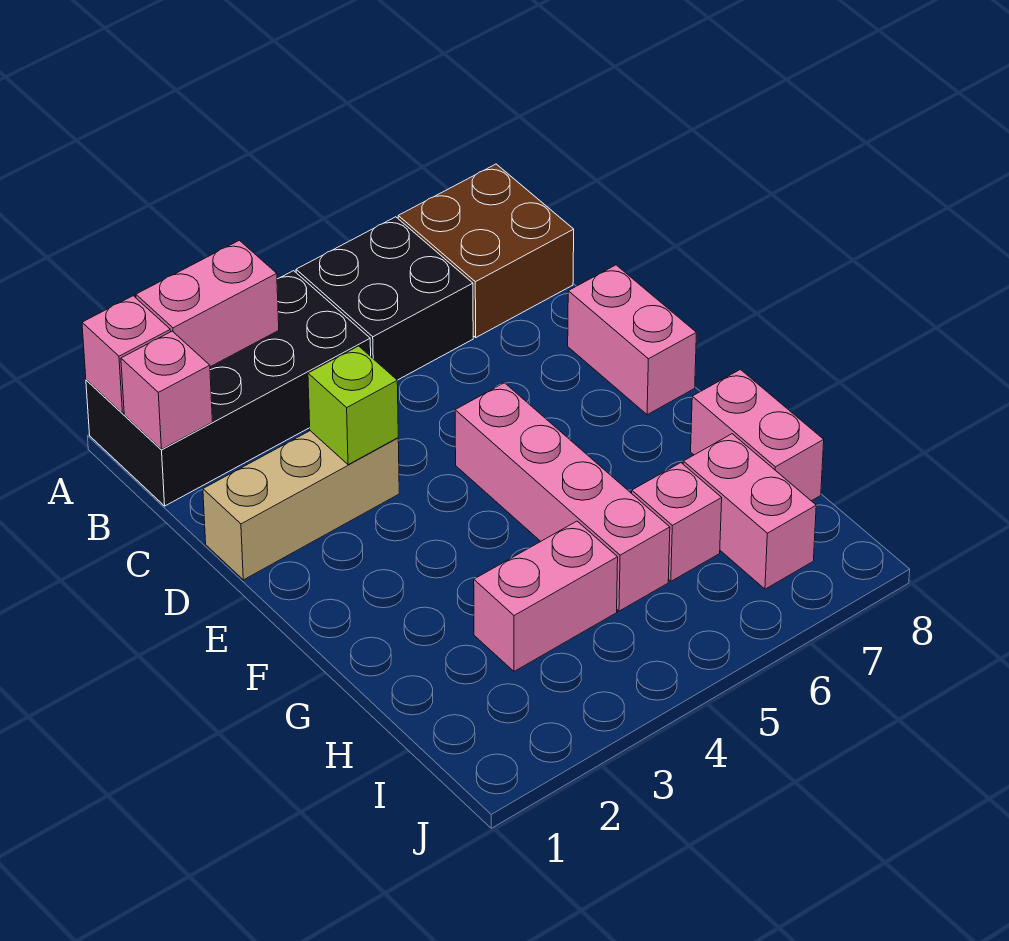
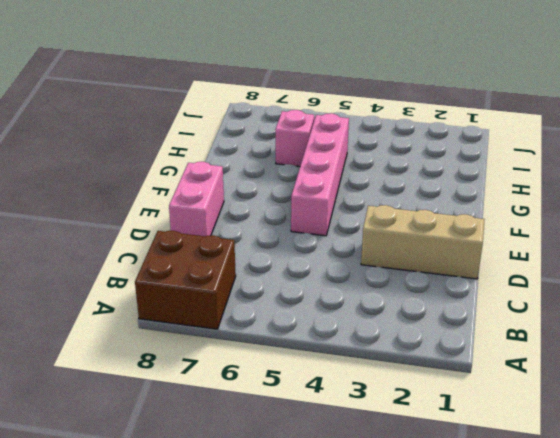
none -> black 2x4 brick [86,271,371,506]
none -> black 2x2 brick [296,217,473,380]
none -> pink 1x2 brick [691,369,824,501]

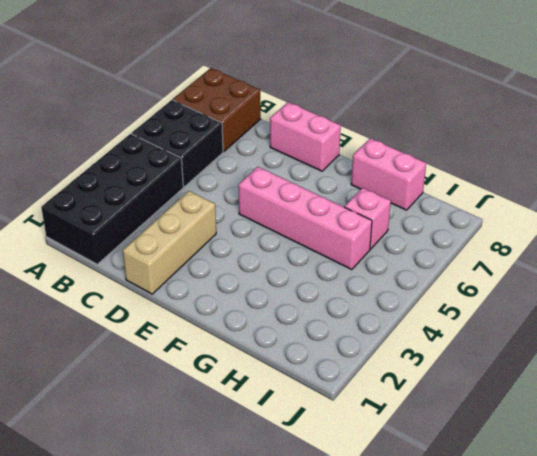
none -> pink 1x2 brick [474,521,618,671]
none -> pink 1x2 brick [683,434,816,589]
none -> pink 1x1 brick [82,296,171,413]

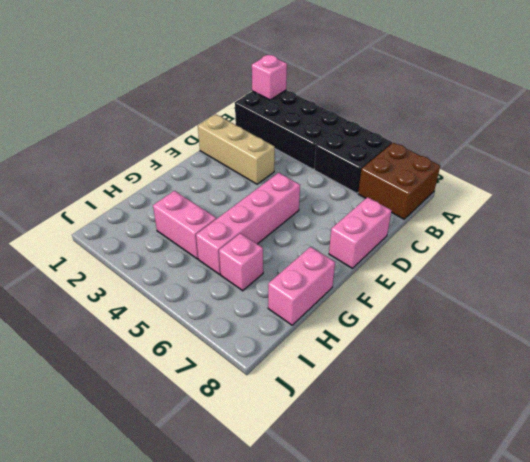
none -> pink 1x2 brick [683,434,816,589]
none -> pink 1x2 brick [136,240,279,367]
none -> pink 1x1 brick [121,331,212,449]

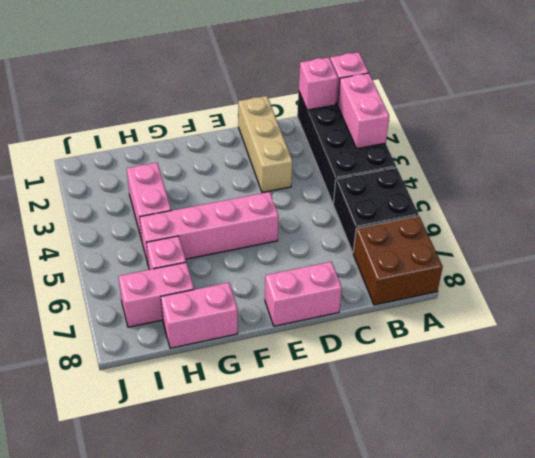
none -> lime 1x1 brick [308,346,398,465]

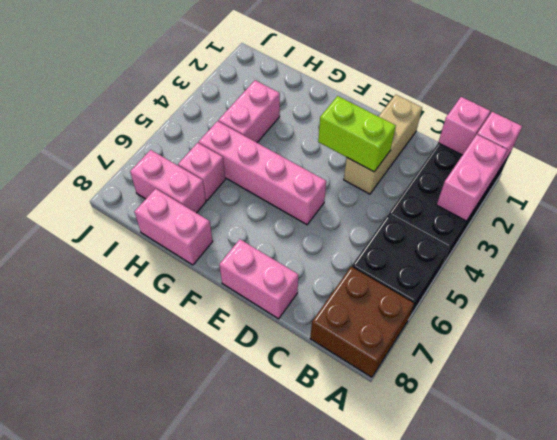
lime 1x2 brick [318,96,396,172] -> lime 1x1 brick [308,346,398,465]

